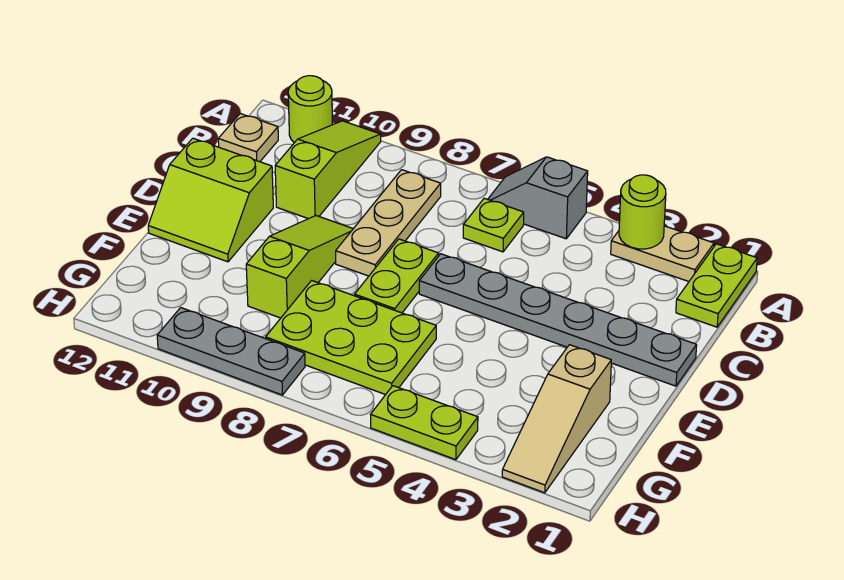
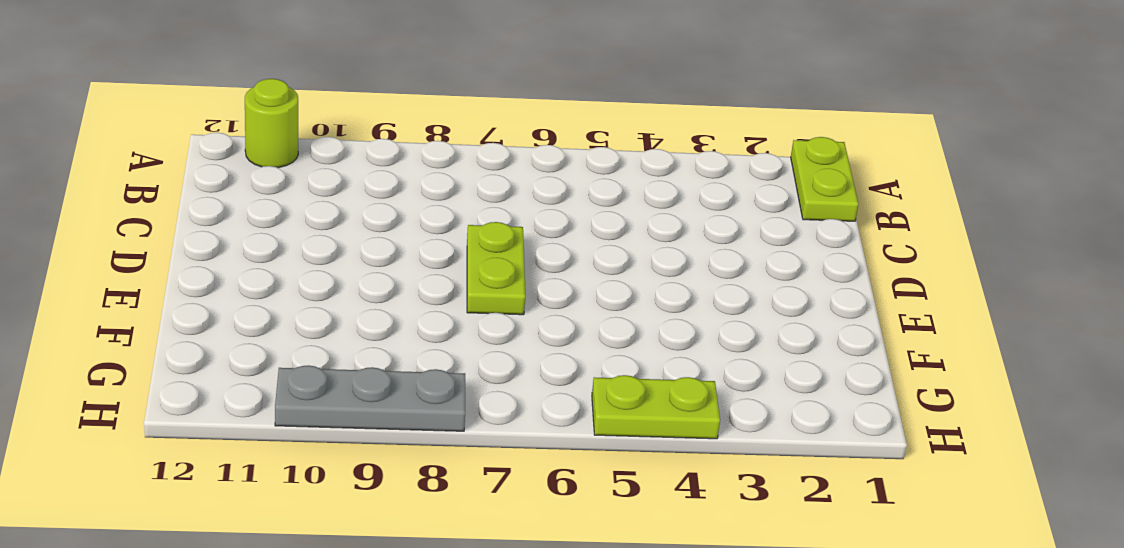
none -> tan 1x2 plate [611,226,714,282]
none -> grey 1x2 slope [488,157,588,239]
none -> lime 1x3 slope [275,121,381,219]

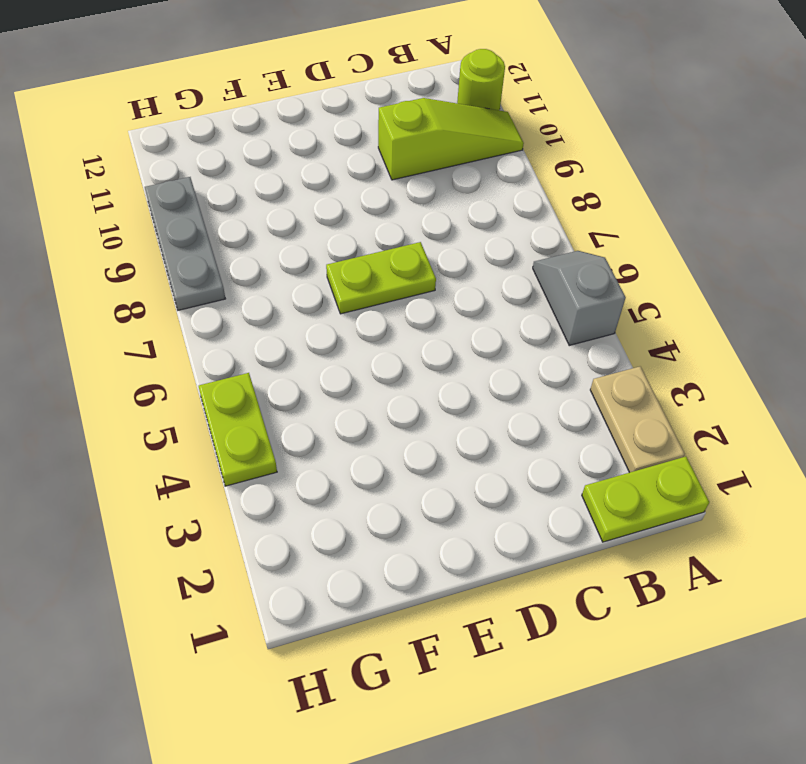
none -> lime 1x1 plate [463,198,524,252]
none -> tan 1x3 plate [336,170,441,276]
none -> tan 1x1 plate [218,114,278,162]

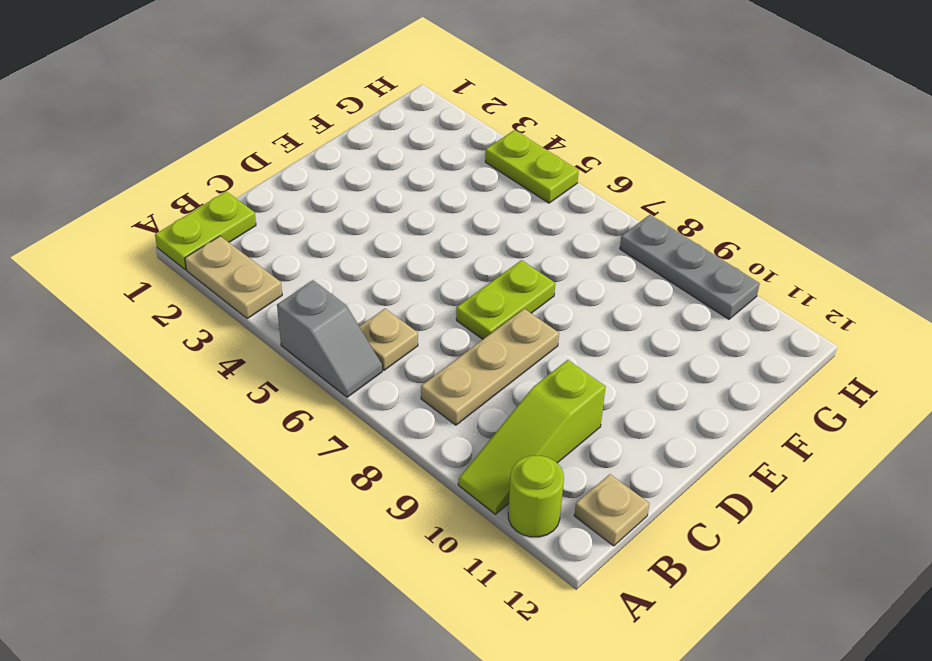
tan 1x1 plate [359,309,418,370] -> lime 1x1 plate [463,198,524,252]
none -> grey 1x6 plate [419,254,697,386]
none -> lime 1x3 slope [246,216,353,318]
none -> lime 2x2 slope [148,138,273,262]

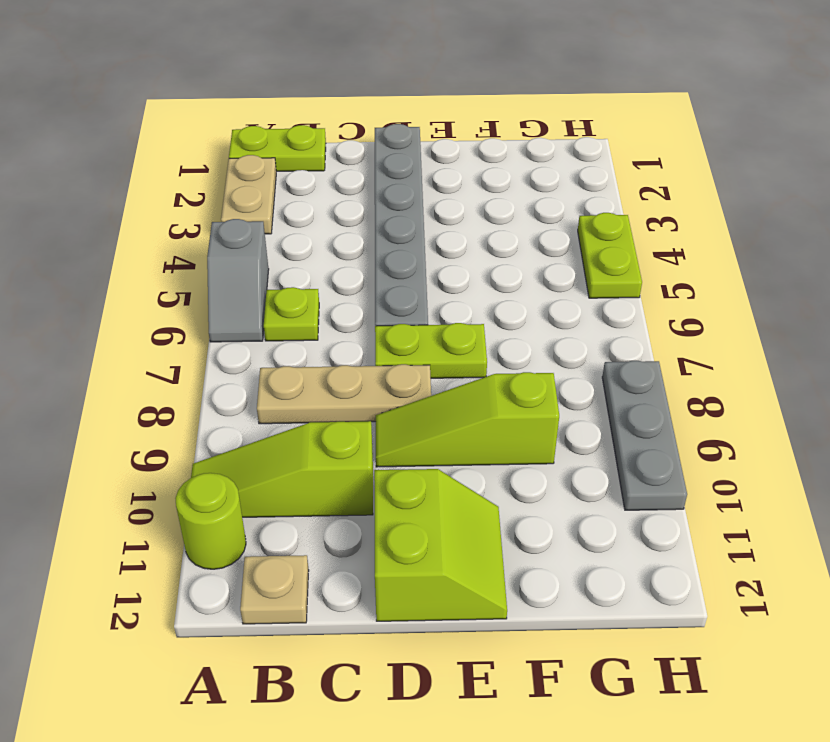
none -> tan 1x3 slope [502,345,611,493]
none -> lime 2x3 plate [266,281,436,395]
none -> lime 1x1 round brick [619,175,666,249]

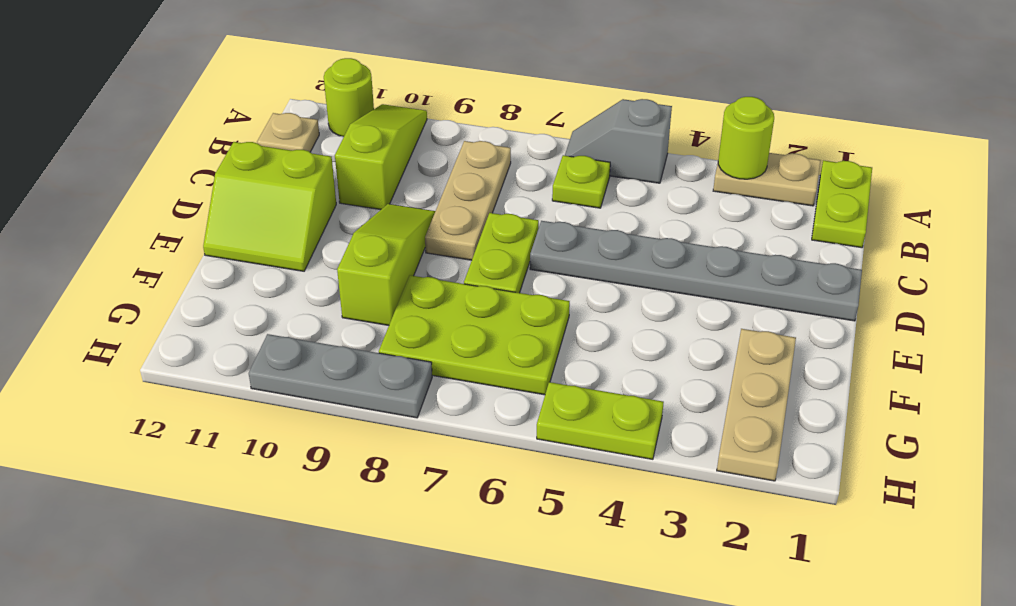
tan 1x3 plate [717,329,796,481] -> tan 1x3 slope [502,345,611,493]

